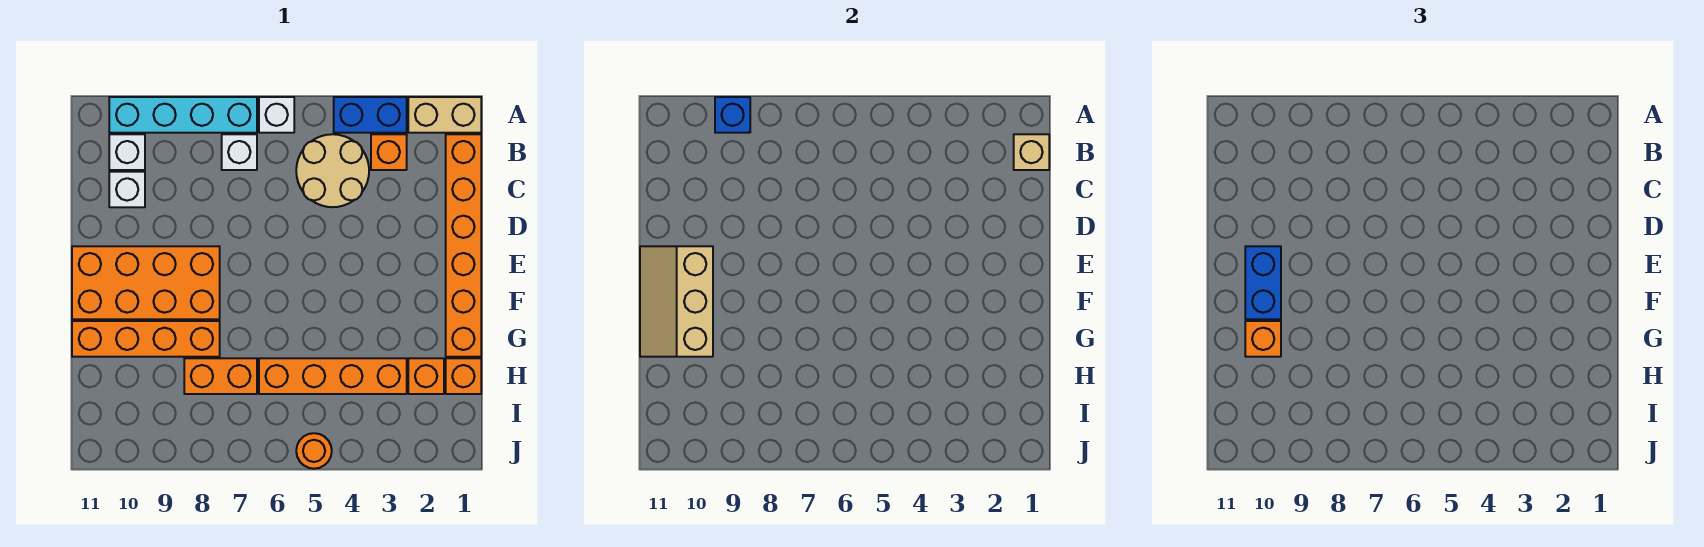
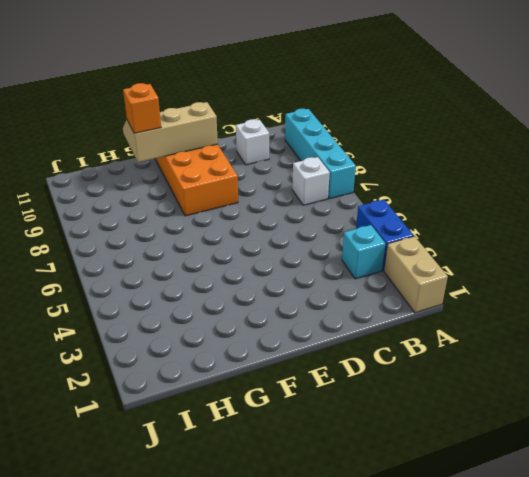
cyan 1x1 brick [342,225,385,279] -> orange 1x1 brick [371,134,407,170]
none -> white 1x1 brick [259,97,294,133]
none -> orange 1x6 brick [446,134,481,357]
none -> tan 2x2 round brick [296,134,369,207]

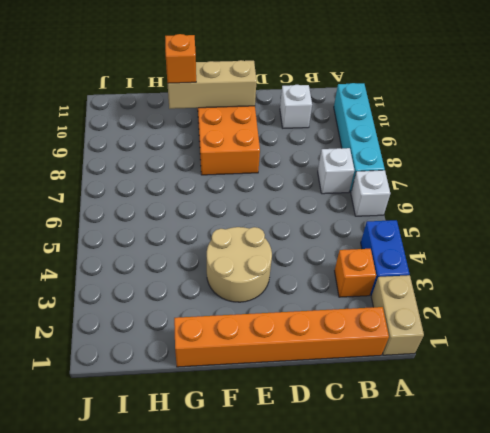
tan 2x2 round brick [207,227,272,302] -> tan 2x2 round brick moved to [296,134,369,207]
none -> white 1x1 brick [109,134,145,170]
none -> orange 1x4 brick [72,321,220,357]
none -> orange 1x1 brick [446,358,481,394]

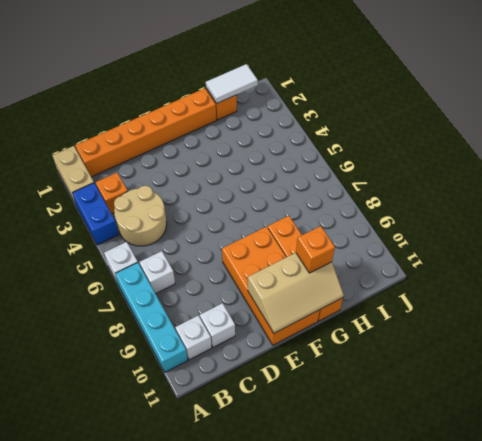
white 1x2 tile [206,64,258,103] -> none
none -> orange 1x1 brick [408,358,444,394]
none -> orange 1x4 brick [259,358,407,394]
none -> orange 1x2 brick [184,358,257,394]

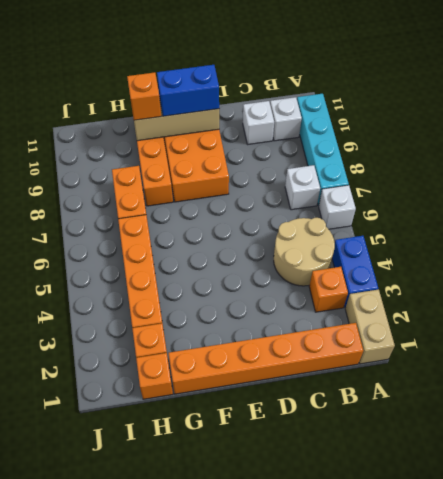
none -> orange 1x1 round brick [296,433,332,469]
none -> blue 1x1 brick [715,97,750,133]
none -> tan 1x1 brick [1014,134,1049,170]

